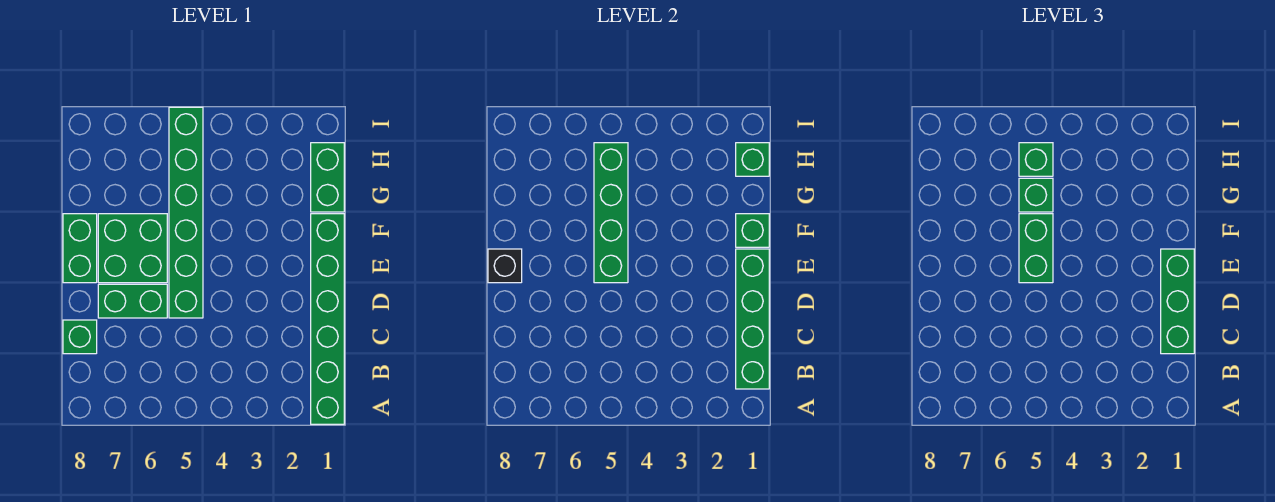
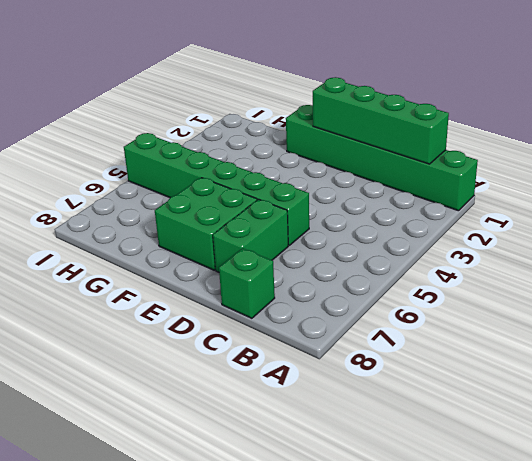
none -> green 1x2 brick [63,214,97,283]
none -> green 1x2 brick [311,143,344,212]
none -> green 1x4 brick [594,143,628,283]

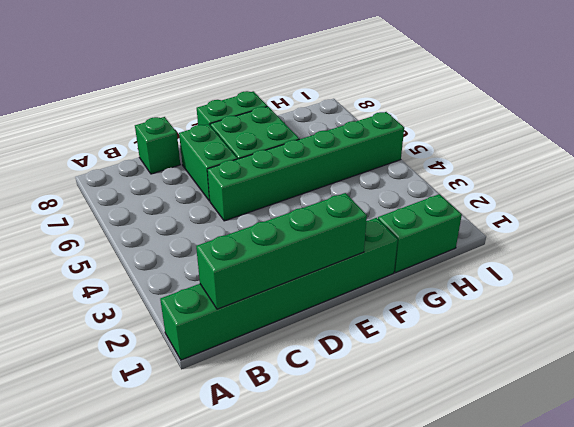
none -> green 1x4 brick [594,143,628,283]
none -> black 1x1 brick [488,249,522,283]
none -> green 1x1 brick [736,214,769,247]

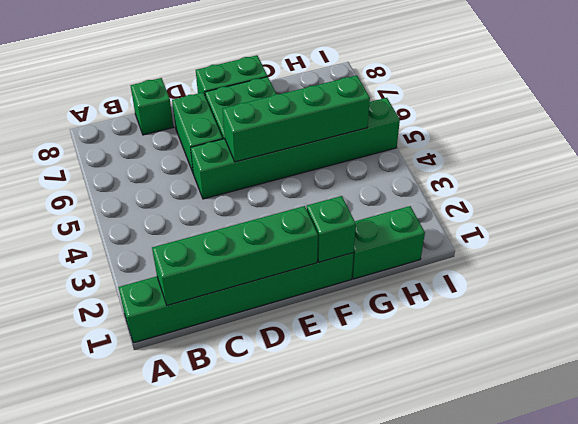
none -> black 1x1 brick [488,249,522,283]
none -> green 1x1 brick [736,143,769,176]
none -> green 1x3 brick [1161,249,1194,354]

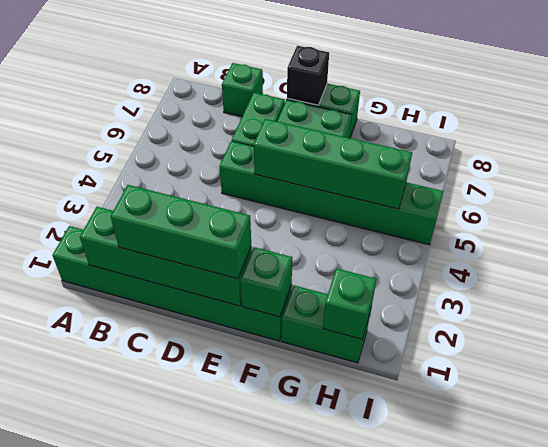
none -> green 1x2 brick [1019,214,1053,283]
none -> green 1x1 brick [1019,178,1053,212]
none -> green 1x1 brick [1019,143,1053,176]

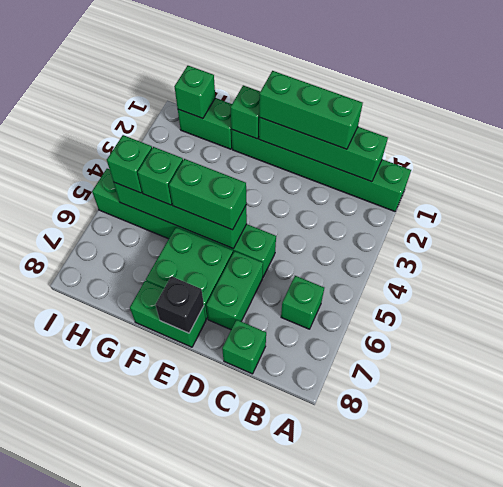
green 1x1 brick [281,276,324,329] -> none

